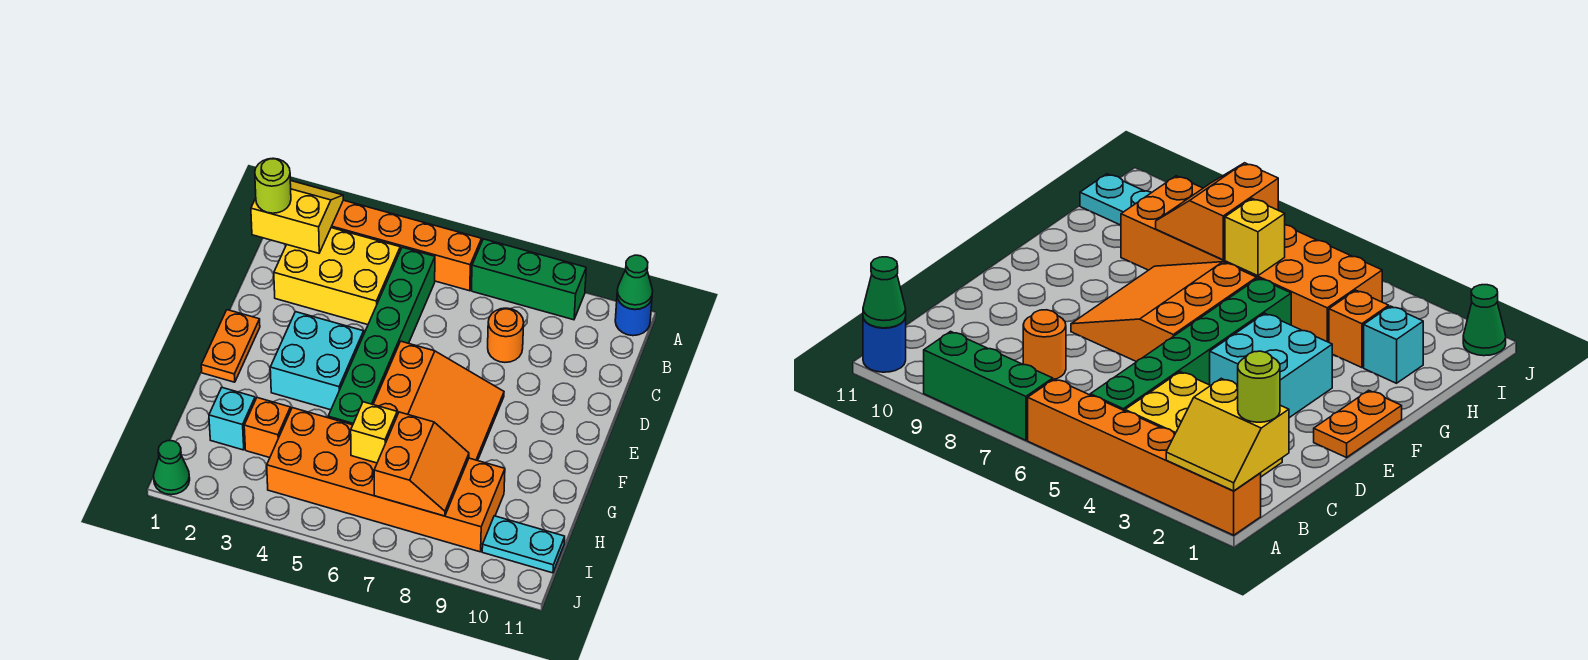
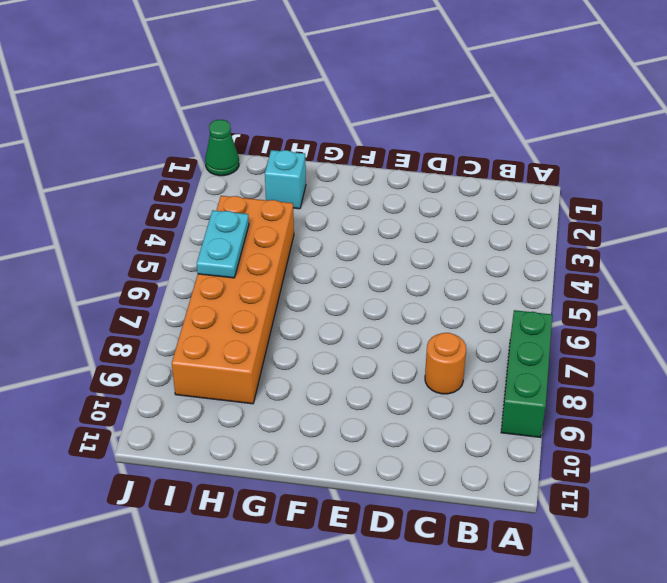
cyan 1x2 plate [197,210,249,278] -> cyan 1x2 plate moved to [482,516,565,573]
none -> orange 1x6 brick [331,200,482,291]
none -> blue 1x1 round brick [615,297,652,336]
none -> yellow 2x3 brick [274,228,400,325]

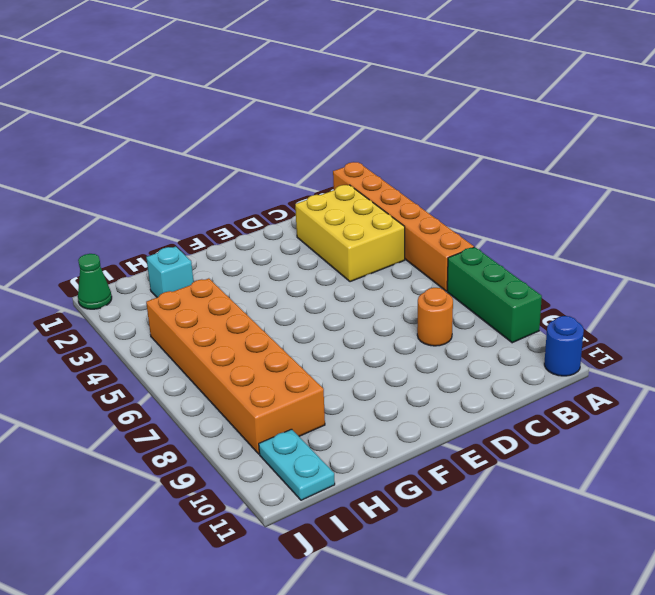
none -> green 1x6 brick [328,247,435,425]
none -> orange 1x2 plate [201,310,260,382]
none -> cyan 2x2 brick [270,312,364,410]

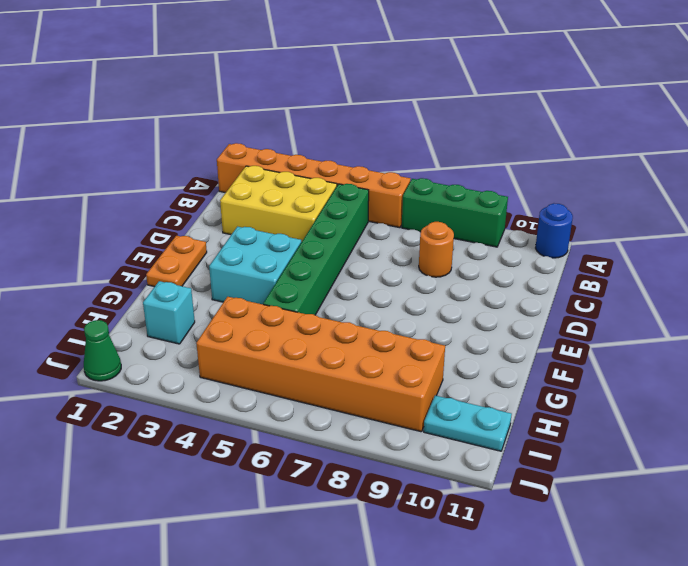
none -> orange 3x3 slope [373,341,504,461]
none -> orange 1x1 brick [244,398,291,458]
none -> yellow 2x2 slope [251,181,343,253]

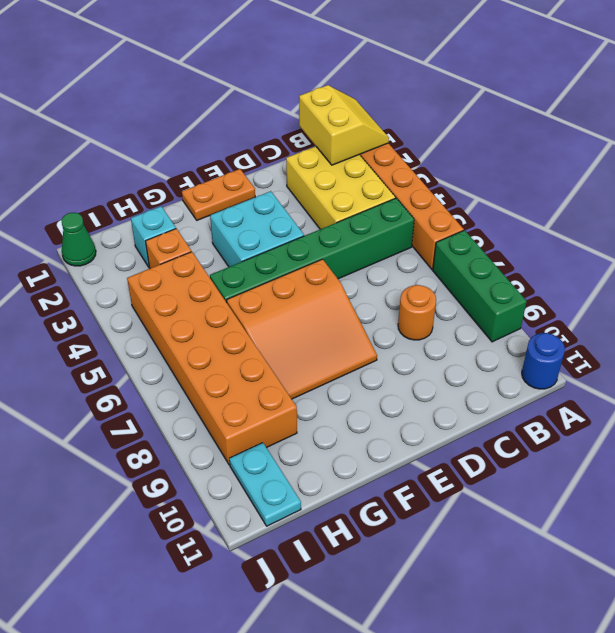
none -> green 1x1 cone [617,255,653,309]
none -> yellow 1x1 brick [351,402,398,463]
none -> orange 2x2 slope [374,412,469,516]

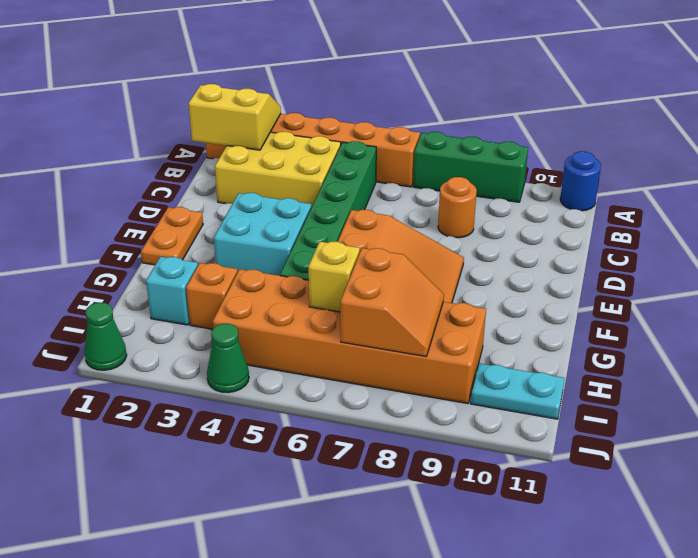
green 1x1 cone [207,324,249,393] -> green 1x1 cone moved to [617,255,653,309]
none -> lime 1x1 round brick [255,158,291,213]

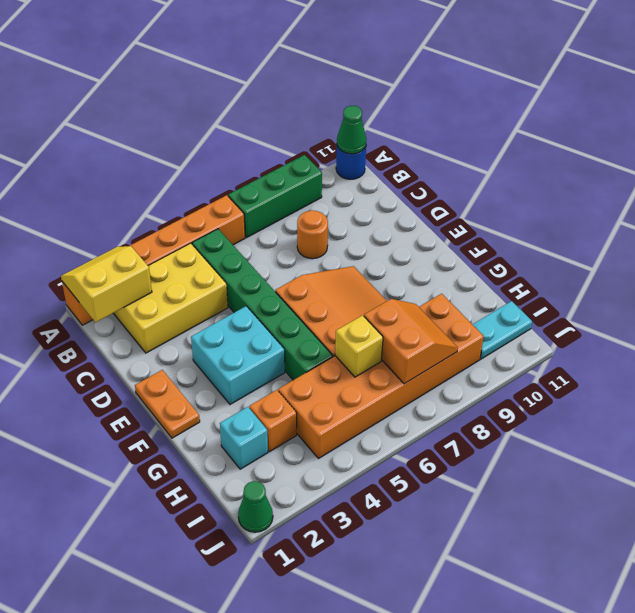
none -> lime 1x1 round brick [255,158,291,213]

